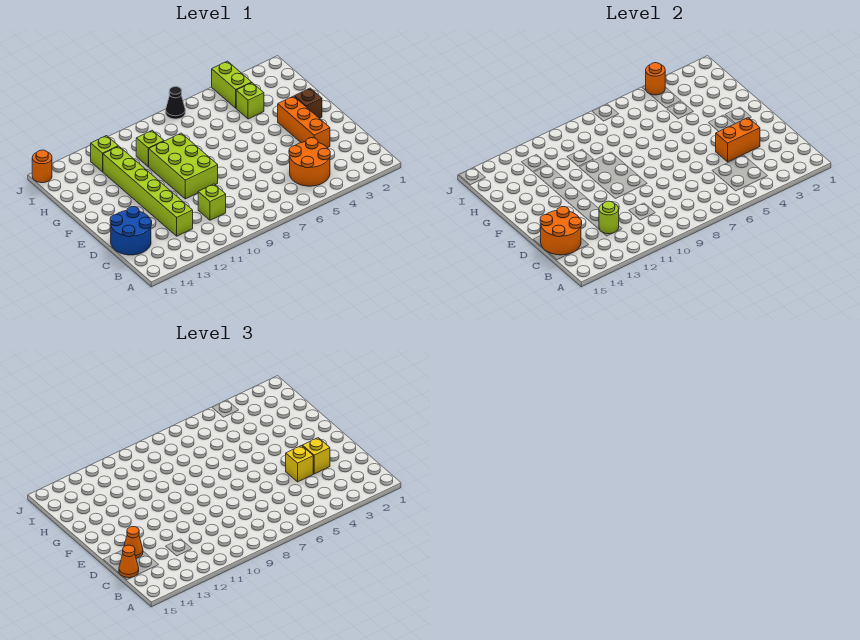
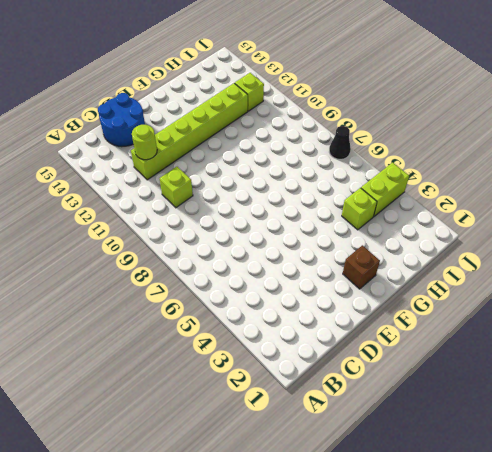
none -> orange 2x2 round brick [289,138,330,186]
none -> orange 1x3 brick [278,96,330,148]
none -> lime 2x3 brick [148,133,218,199]

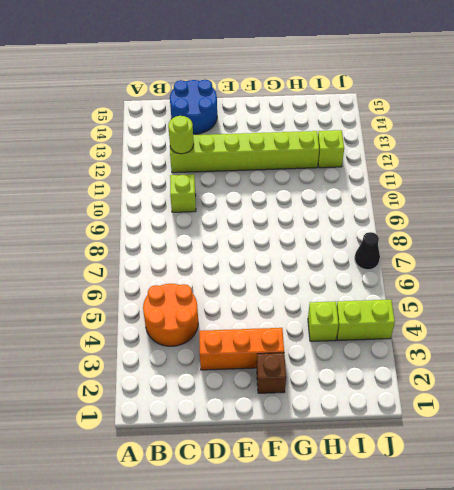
none -> lime 2x3 brick [148,133,218,199]
none -> lime 1x1 brick [136,130,164,166]
none -> orange 1x1 round brick [32,150,52,183]

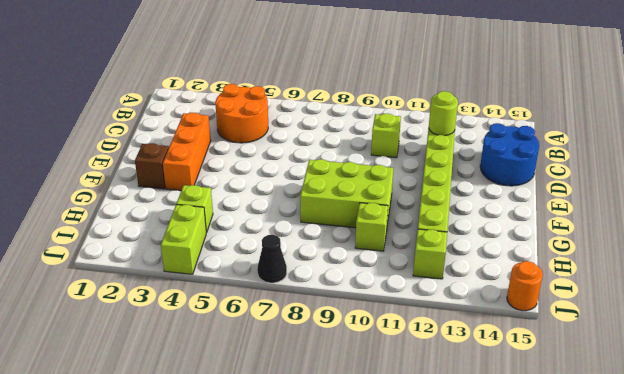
lime 2x3 brick [300,159,393,228] -> lime 2x3 brick turned to [148,133,218,199]
none -> orange 2x2 round brick [540,207,582,255]
none -> orange 1x2 brick [716,118,760,162]
none -> orange 1x1 round brick [646,63,665,95]

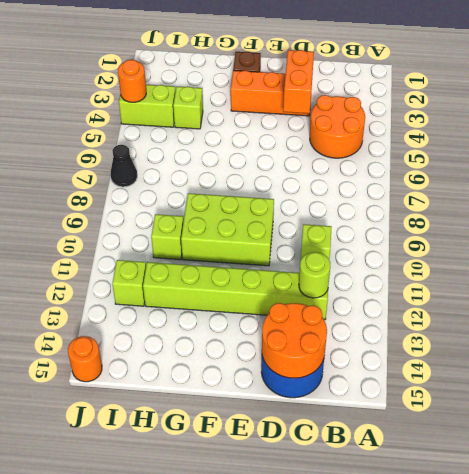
none -> orange 1x1 cone [119,545,139,578]
none -> yellow 1x1 brick [302,438,330,474]
none -> yellow 1x1 brick [286,446,313,482]

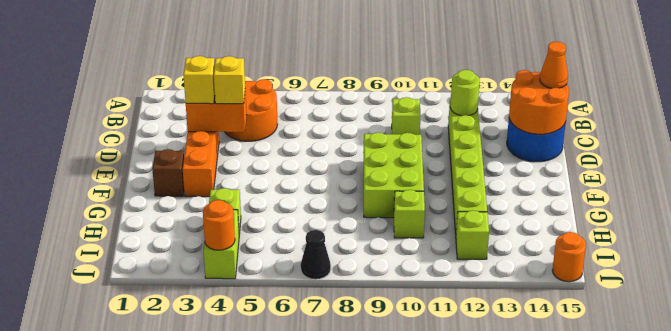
none -> orange 1x1 cone [124,527,143,558]

